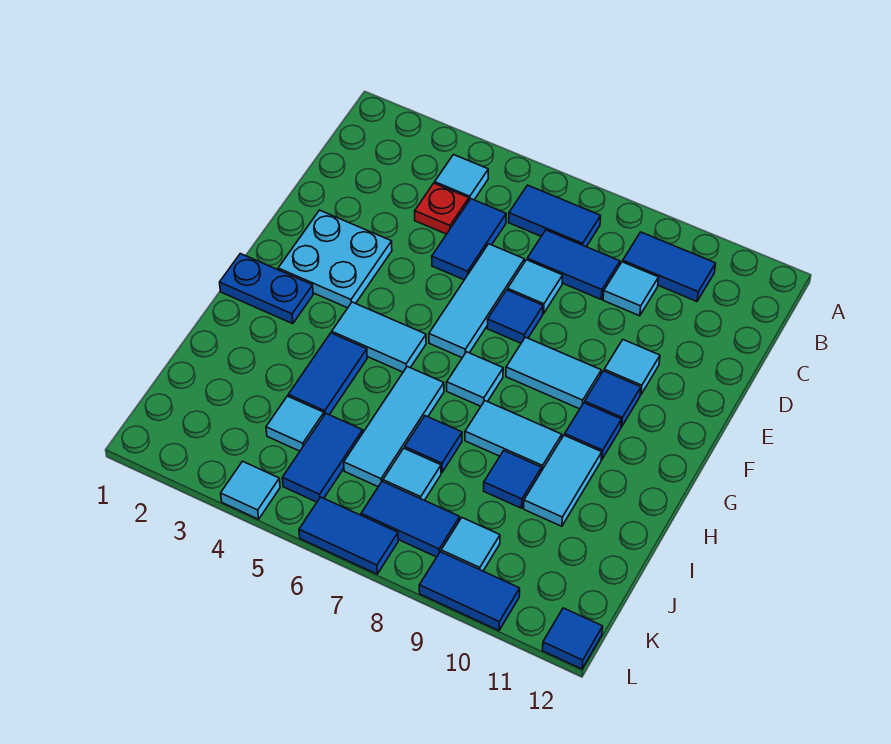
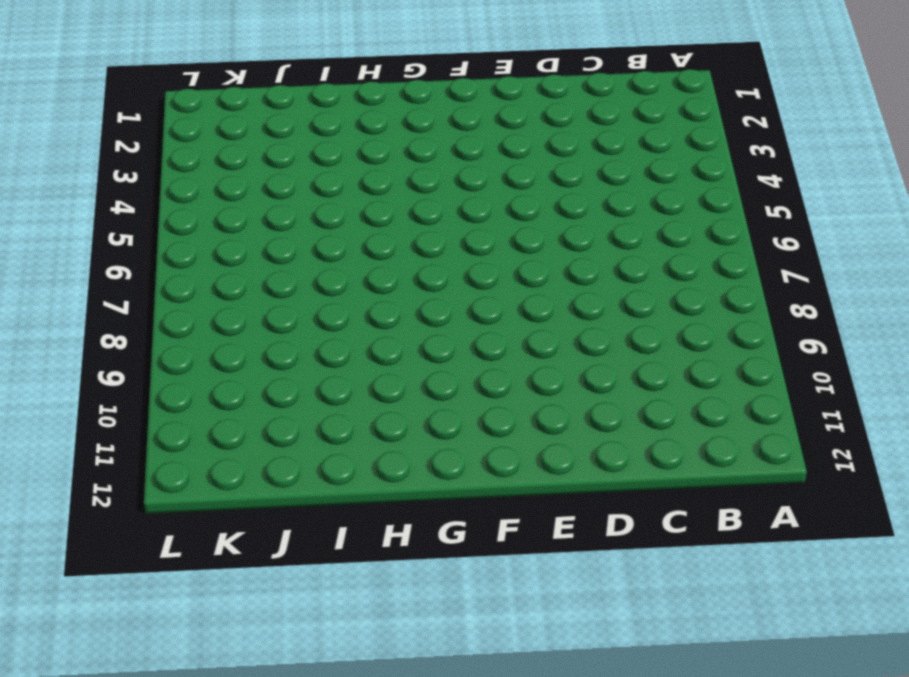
none -> cyan 1x1 tile [435,155,488,200]
none -> blue 1x2 tile [509,185,601,247]
none -> blue 1x2 tile [623,232,716,301]
none -> red 1x1 plate [415,183,469,234]

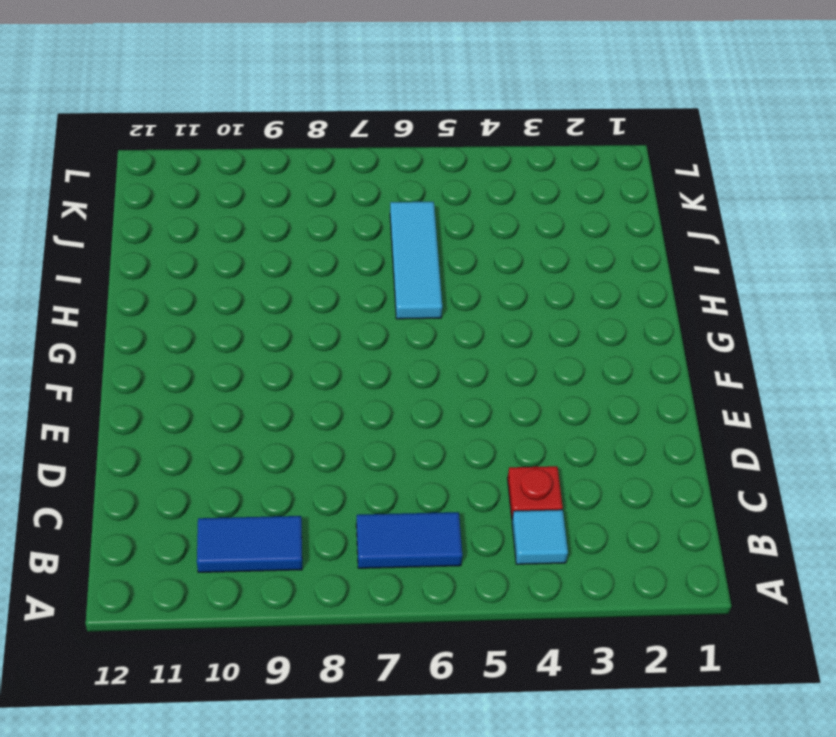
none -> blue 1x2 tile [432,199,506,280]
none -> blue 1x2 tile [527,230,620,299]
none -> cyan 1x1 tile [603,262,659,316]
none -> cyan 1x3 tile [429,244,524,358]

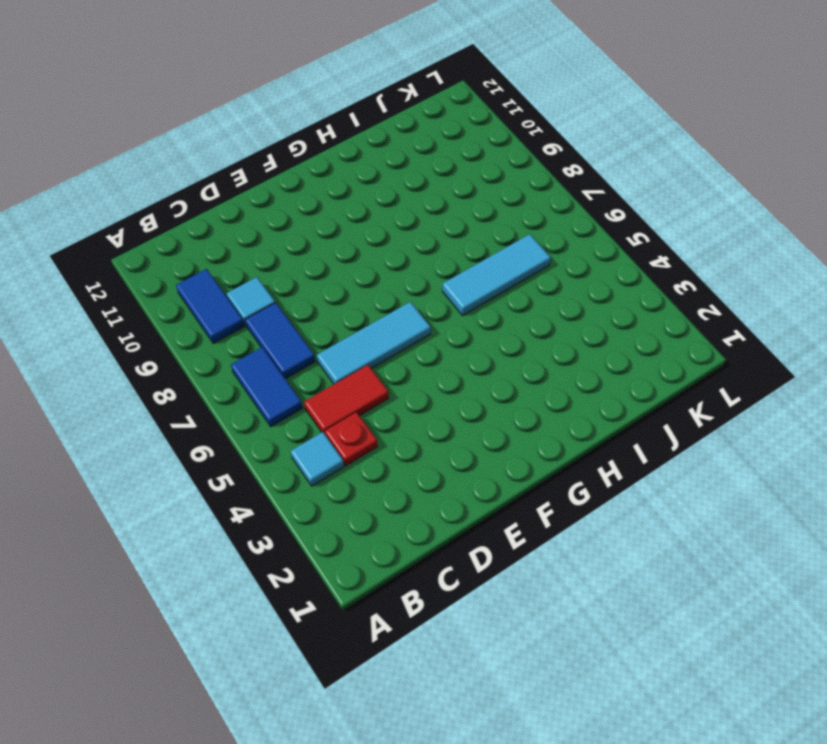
red 1x2 tile [304,365,389,434] -> blue 1x2 tile [432,199,506,280]
none -> cyan 1x1 tile [508,260,563,314]
none -> cyan 2x2 plate [278,210,392,308]
none -> blue 1x1 tile [487,290,543,343]
none -> cyan 1x1 tile [604,340,660,395]

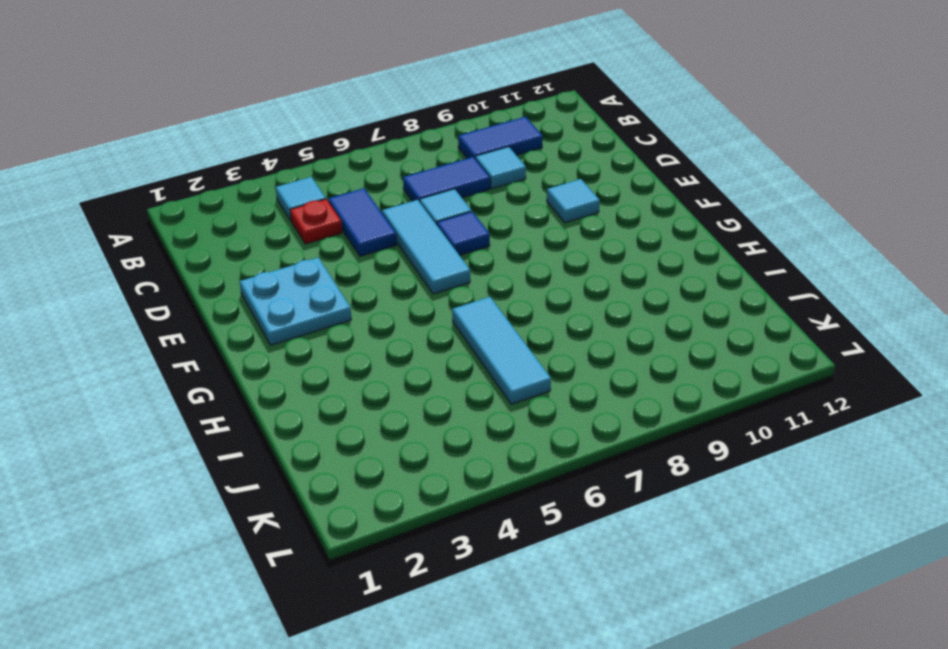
none -> blue 1x2 tile [509,185,601,247]
none -> cyan 1x2 tile [506,337,601,409]
none -> blue 1x1 tile [585,371,641,427]
none -> blue 1x2 plate [219,254,313,324]

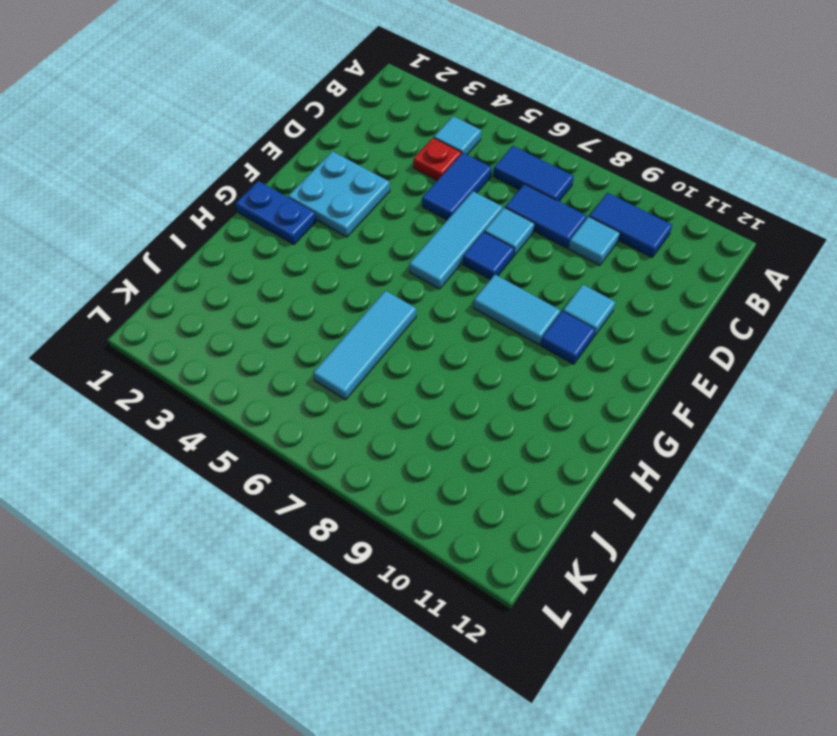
none -> cyan 1x2 tile [332,302,426,372]
none -> cyan 1x1 tile [447,352,503,406]
none -> blue 1x1 tile [565,403,622,460]
none -> blue 1x2 tile [288,333,367,415]

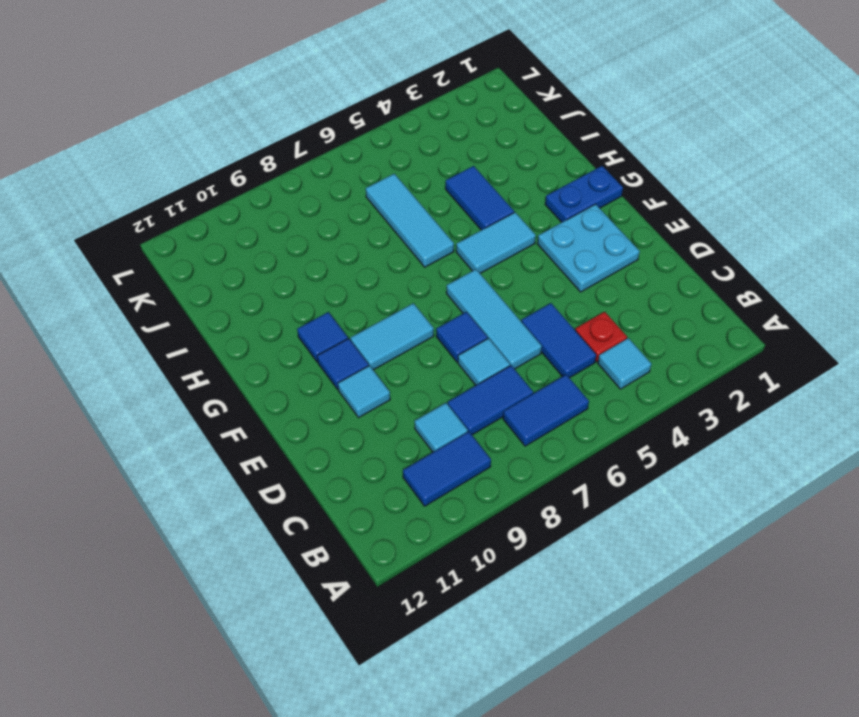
none -> cyan 1x1 tile [447,352,503,406]
none -> cyan 1x2 tile [465,401,562,471]
none -> cyan 1x2 tile [524,435,602,526]
none -> blue 1x1 tile [405,416,462,473]

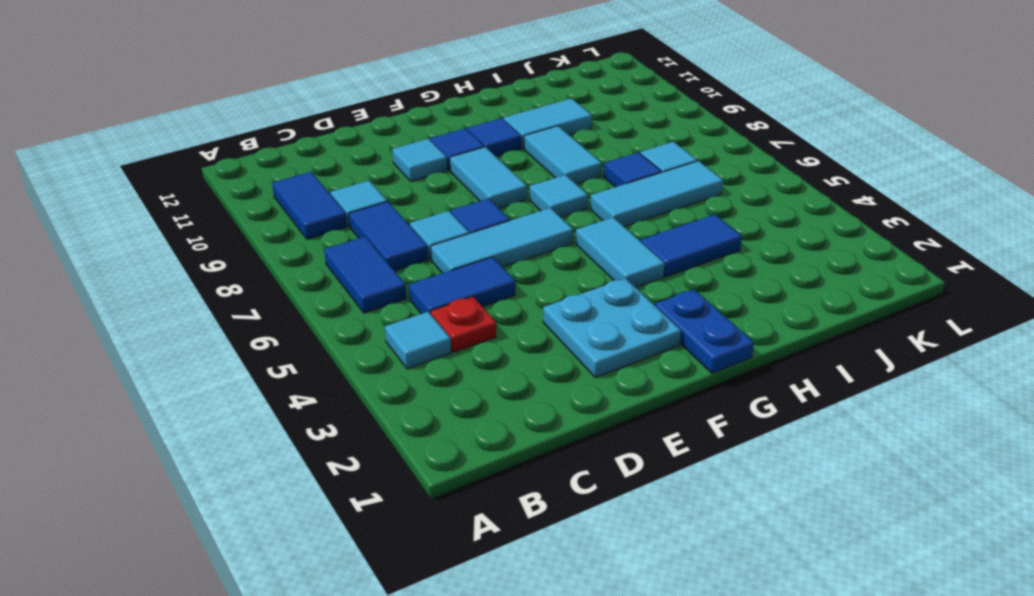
none -> blue 1x1 tile [484,451,542,508]
none -> cyan 1x1 tile [266,396,324,451]
none -> blue 1x2 tile [282,414,363,502]
none -> blue 1x2 tile [361,482,460,557]

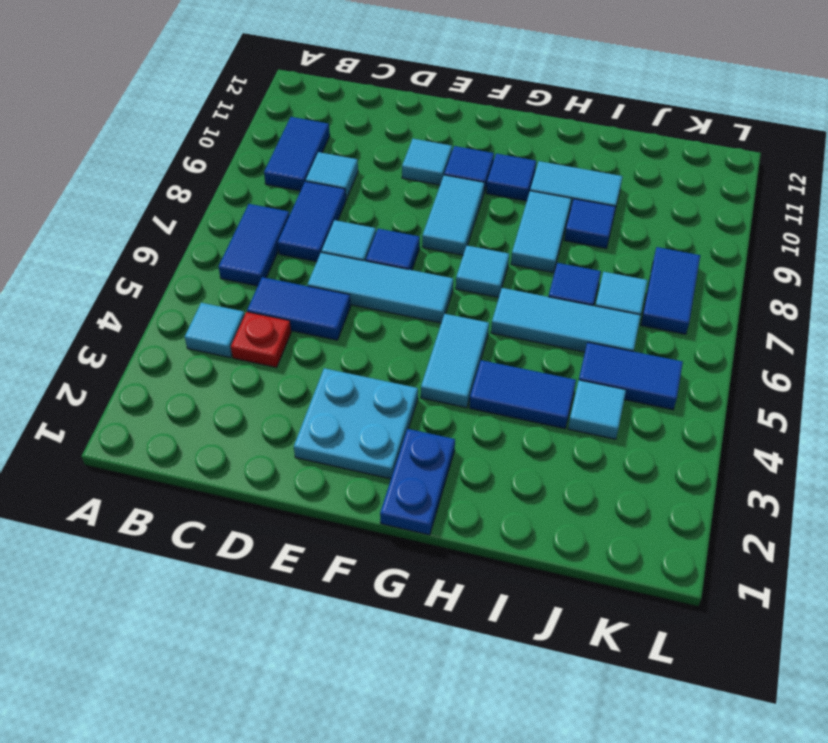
none -> cyan 1x1 tile [441,518,500,571]
none -> cyan 1x1 tile [221,461,280,519]
none -> blue 1x2 tile [299,497,398,574]
none -> blue 1x2 tile [419,552,520,631]

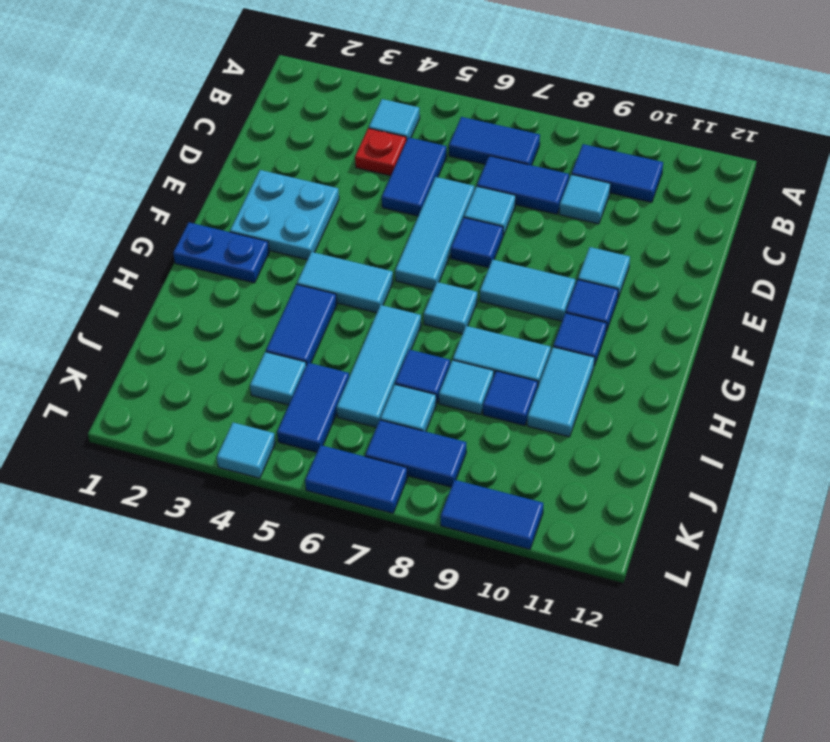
cyan 1x1 tile [439,360,494,415] -> cyan 1x1 tile moved to [441,518,500,571]
none -> blue 1x1 tile [542,608,603,669]

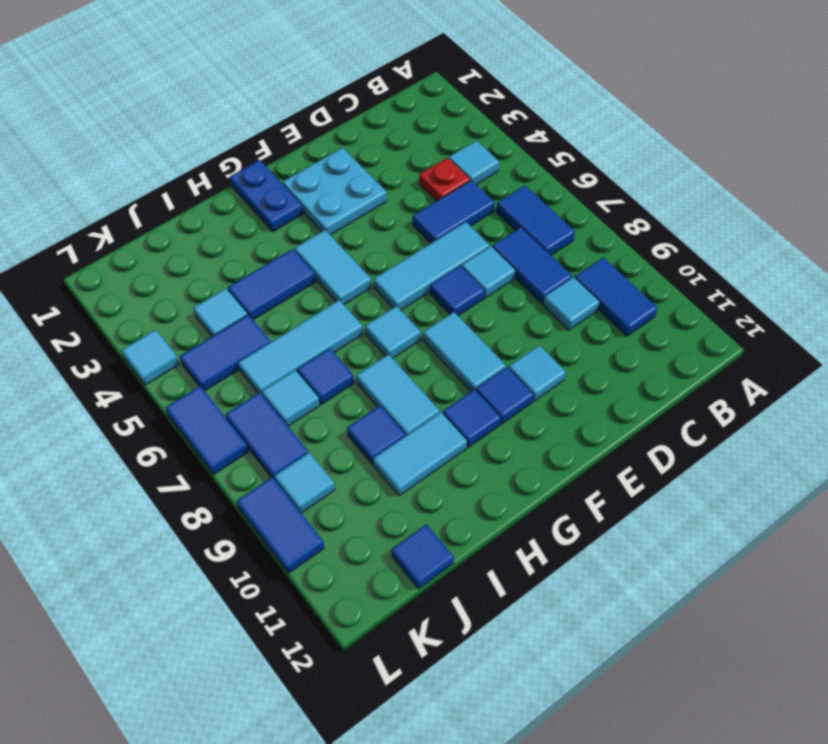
blue 1x1 tile [391,524,454,589] -> blue 1x1 tile moved to [542,608,603,669]

